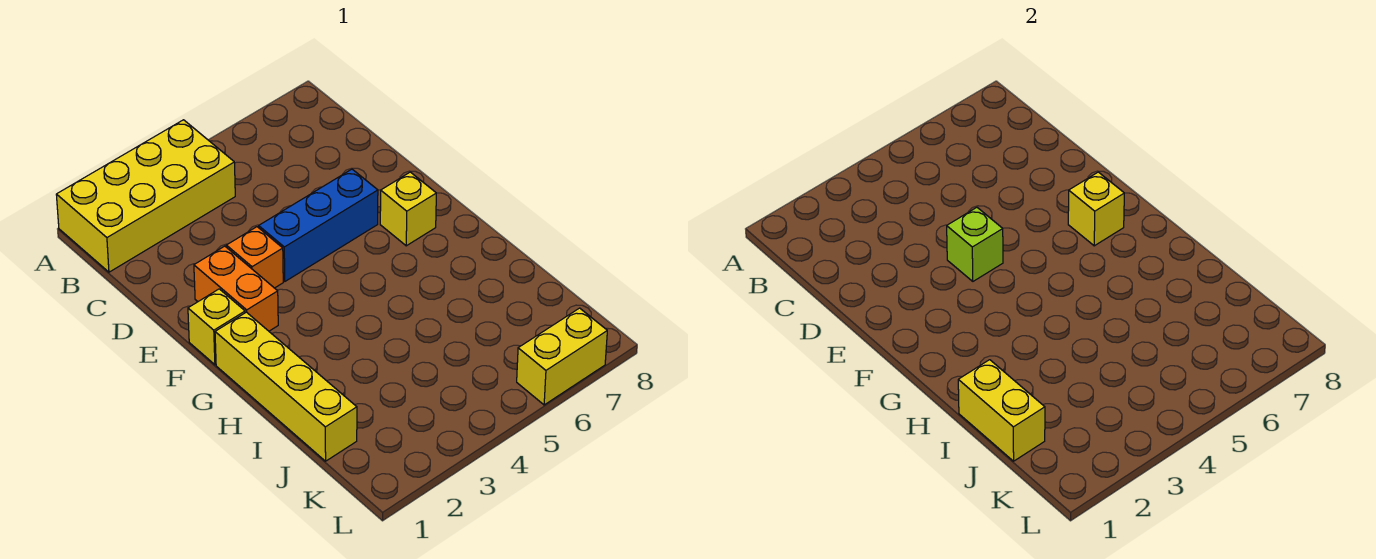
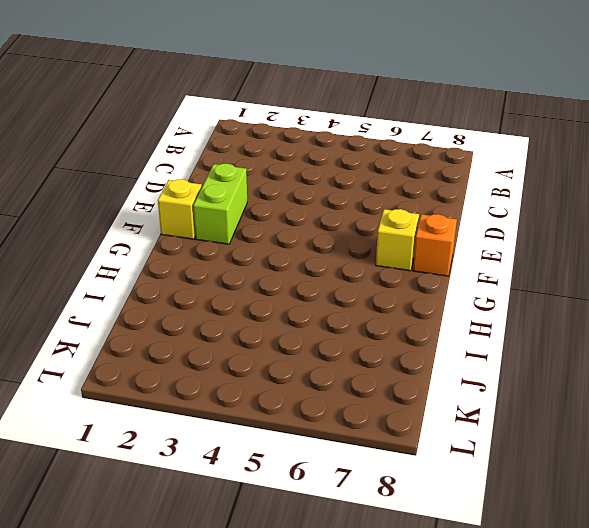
lime 1x2 brick [193,164,247,244] -> orange 1x2 brick [194,246,278,331]
orange 1x1 brick [413,214,457,276] -> orange 1x1 brick moved to [226,227,283,288]
none -> yellow 2x4 brick [56,120,235,272]
none -> blue 1x3 brick [259,169,378,281]

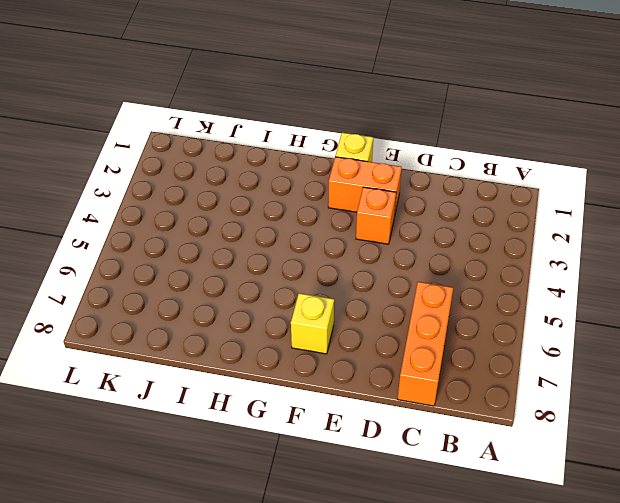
orange 1x3 brick [398,282,453,406] -> none
none -> yellow 2x4 brick [56,120,235,272]
none -> blue 1x3 brick [259,169,378,281]

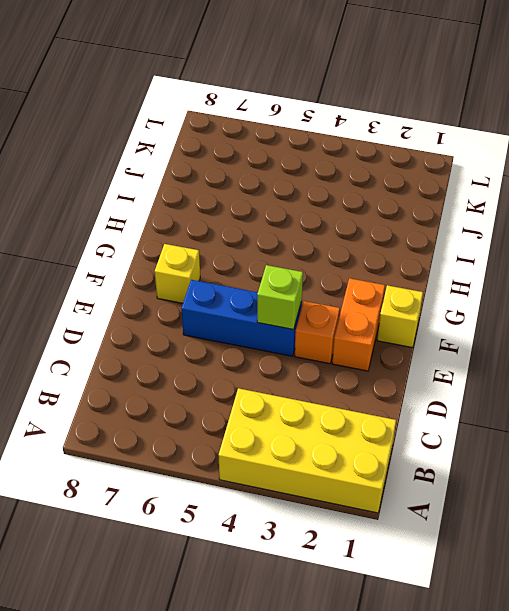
none -> yellow 1x4 brick [215,312,357,461]
none -> yellow 1x2 brick [517,308,607,405]

